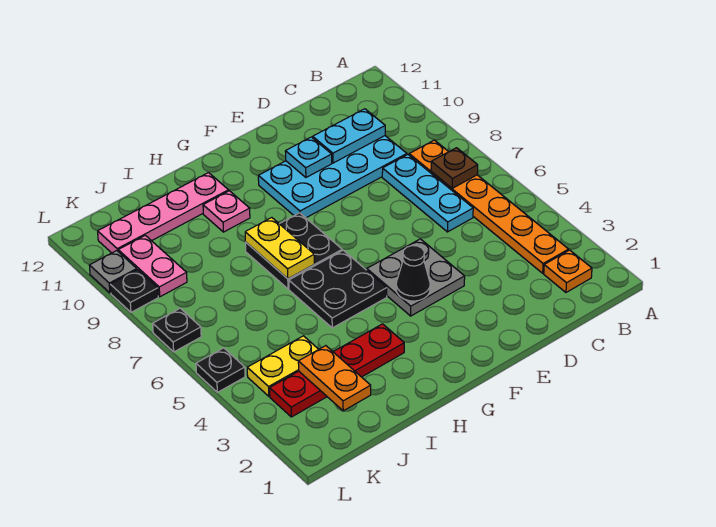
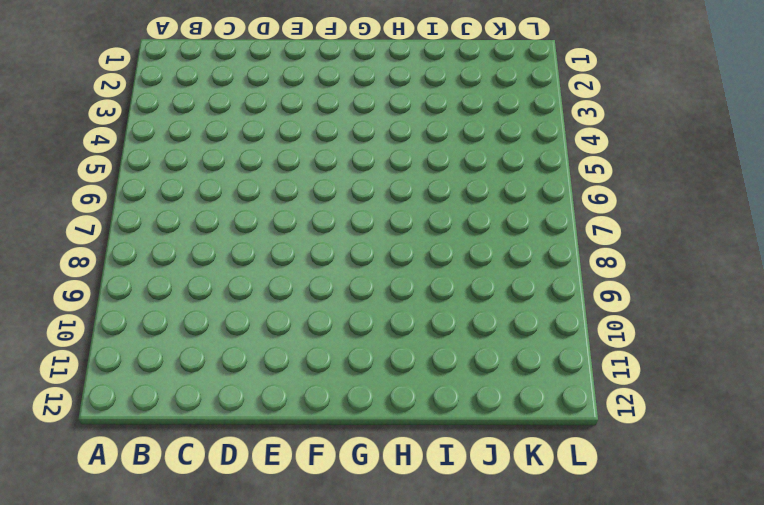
none -> orange 1x1 plate [544,250,592,292]
none -> orange 1x6 plate [409,140,569,273]
none -> cyan 1x3 plate [382,155,473,232]

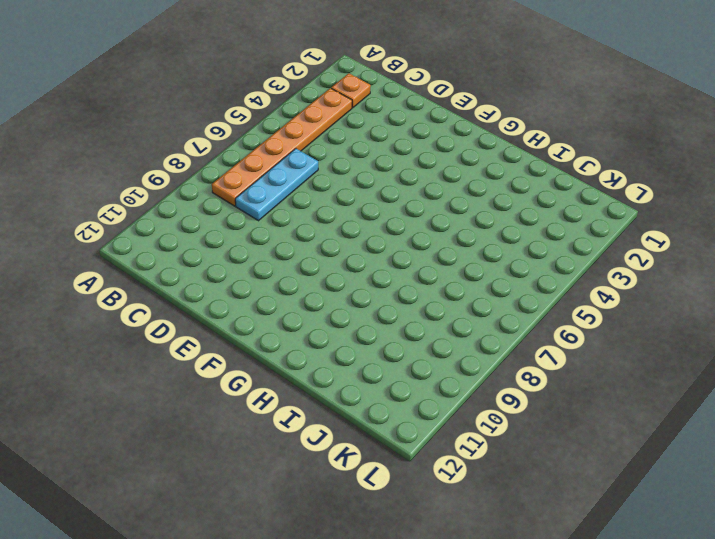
none -> cyan 2x4 plate [258,136,407,218]
none -> grey 2x2 plate [367,239,465,316]
none -> black 2x2 plate [289,250,387,328]

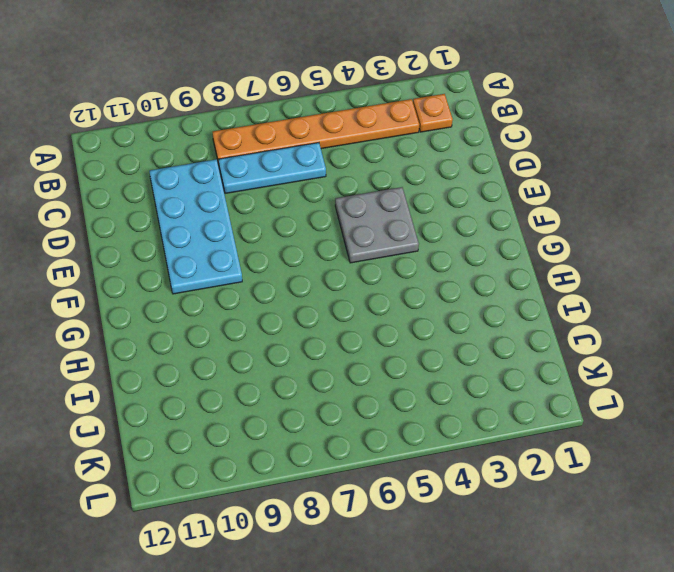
none -> black 2x2 plate [289,250,387,328]
none -> black 2x2 plate [245,213,342,289]
none -> red 1x4 plate [270,324,404,417]

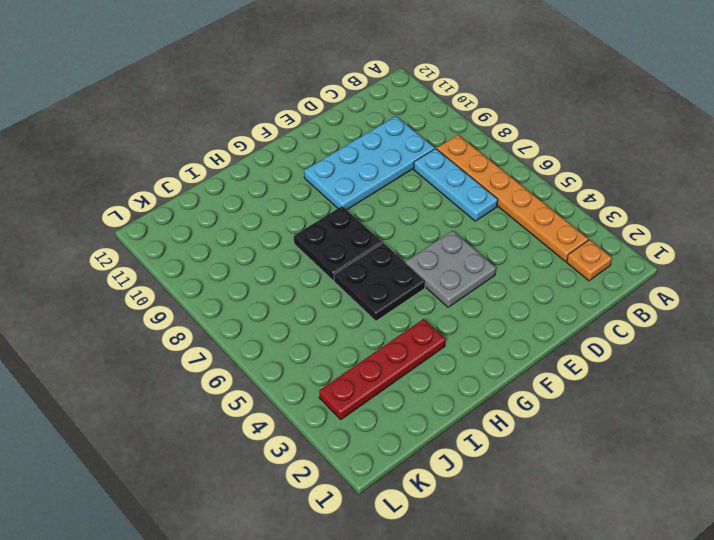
none -> pink 1x1 plate [203,191,250,232]
none -> pink 1x4 plate [98,173,229,253]
none -> yellow 1x2 plate [247,336,318,396]

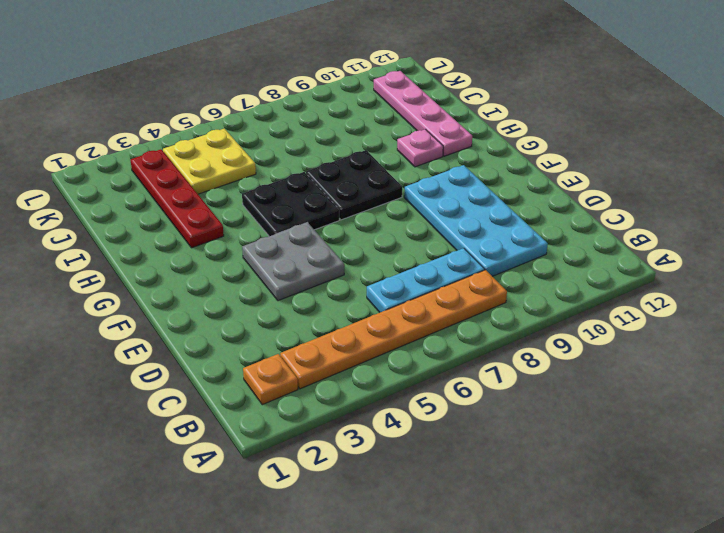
yellow 2x2 plate [163,129,256,194] -> yellow 1x2 plate [247,336,318,396]
none -> pink 1x2 plate [118,235,187,297]
none -> black 1x1 plate [196,348,245,392]
none -> black 1x1 plate [153,308,201,352]

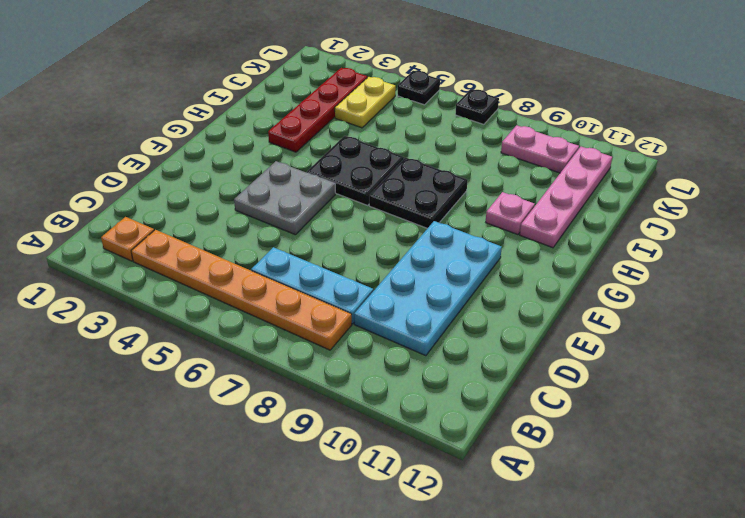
none -> black 1x1 plate [110,270,158,312]
none -> grey 1x1 plate [89,251,137,293]
none -> brown 1x1 plate [431,148,478,188]

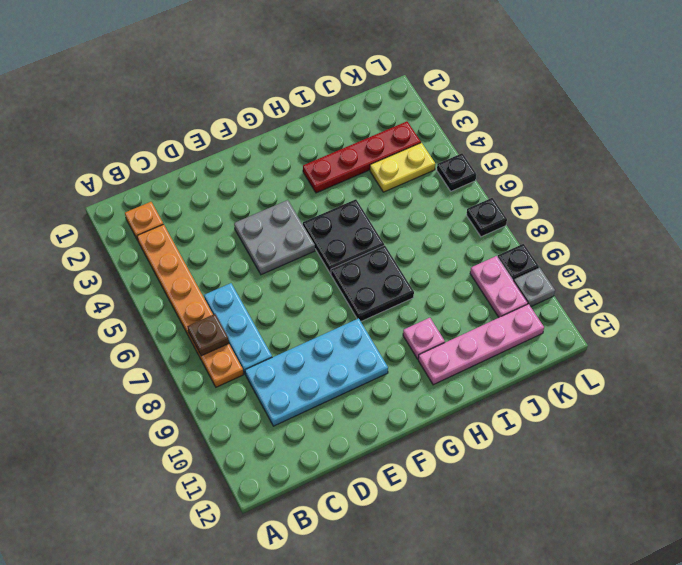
none -> cyan 1x2 plate [313,109,385,163]
none -> cyan 1x1 plate [285,137,332,177]
none -> black 1x1 cone [396,246,430,301]

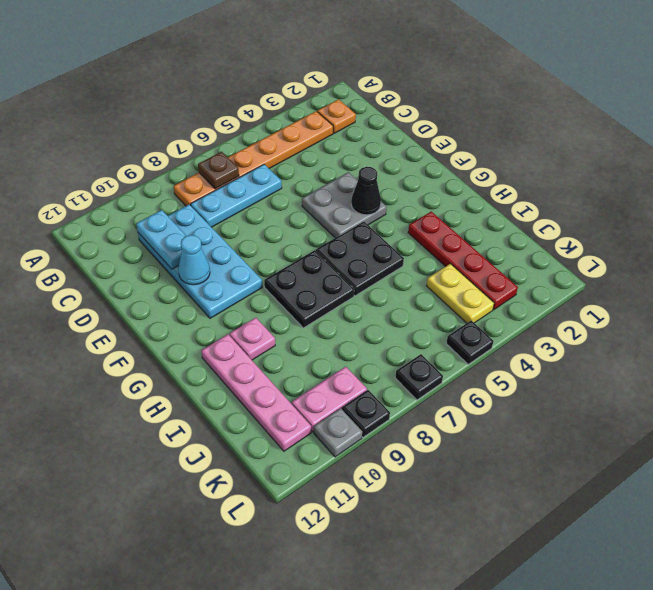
cyan 1x1 cone [178,235,210,285] -> cyan 1x1 plate [285,137,332,177]
none -> yellow 1x2 plate [245,218,314,279]
none -> orange 1x2 plate [298,346,371,411]

